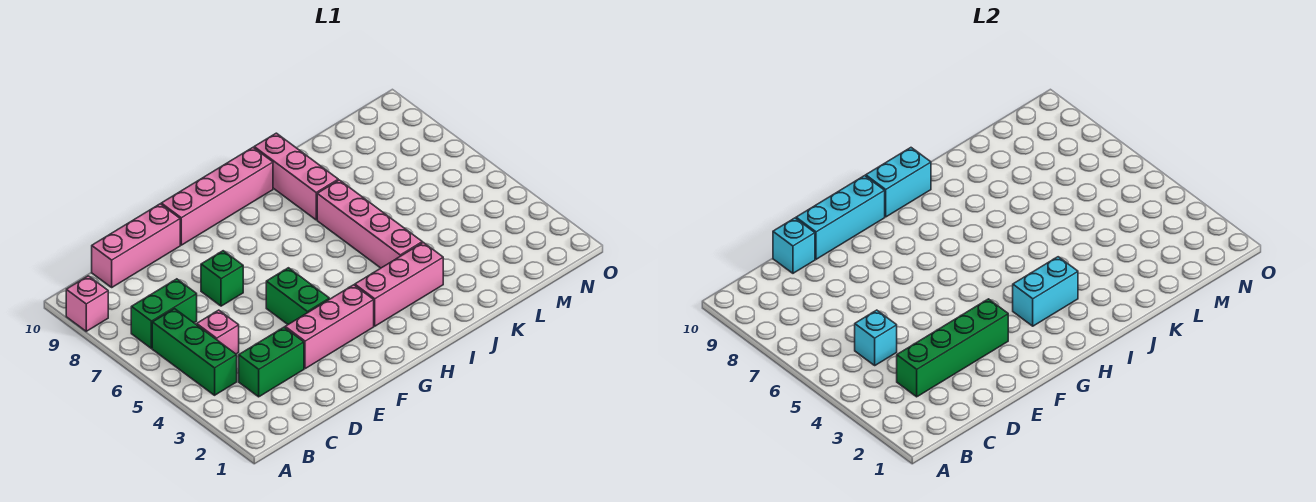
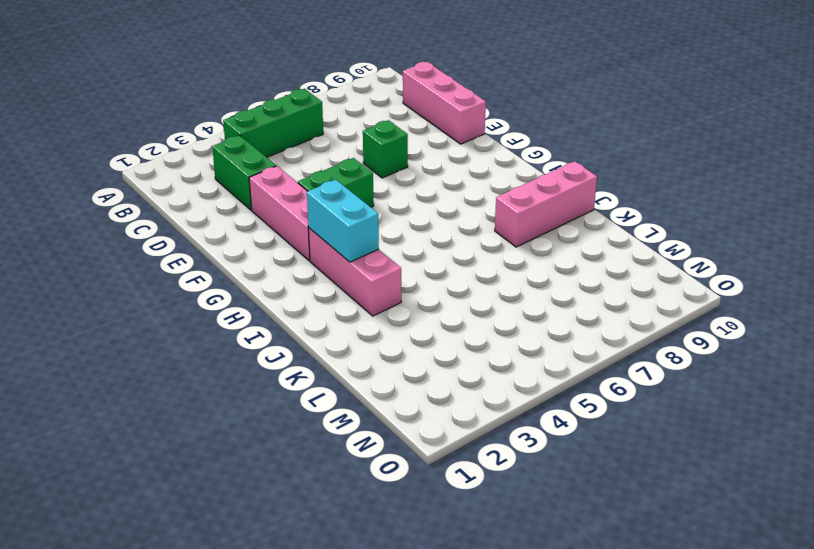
none -> pink 1x1 brick [66,276,108,331]
none -> green 1x2 brick [131,279,197,349]
none -> pink 1x1 brick [197,310,239,354]

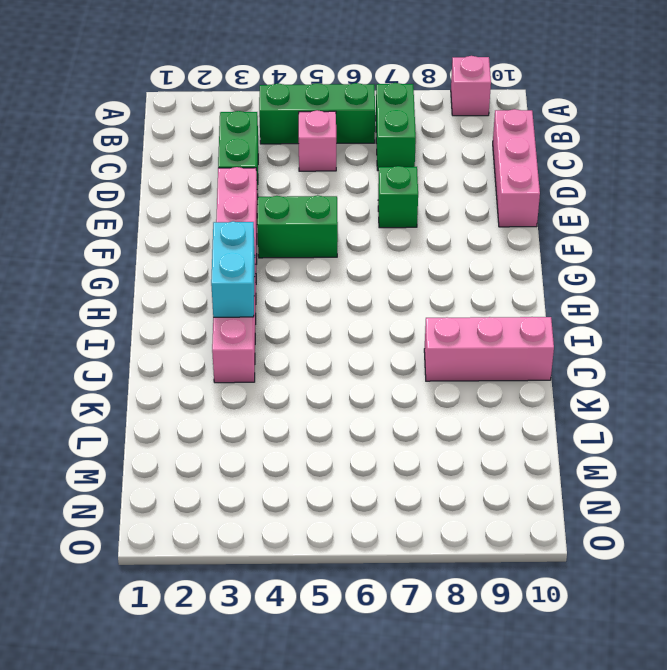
none -> pink 1x4 brick [161,148,273,245]
none -> pink 1x4 brick [317,180,422,268]
none -> green 1x4 brick [897,299,1008,397]

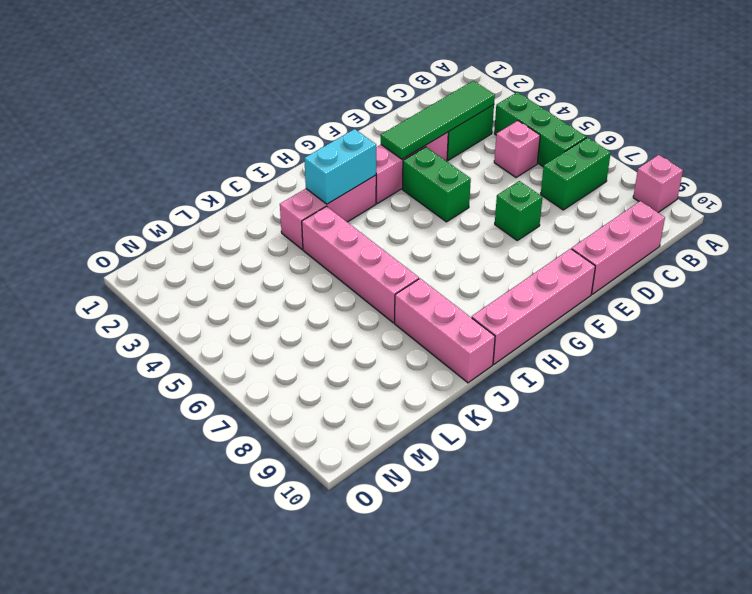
green 1x4 tile [381,81,495,159] -> green 1x4 brick [897,299,1008,397]
none -> cyan 1x1 brick [855,310,897,365]
none -> cyan 1x1 brick [773,218,815,273]
none -> cyan 1x3 brick [796,176,885,259]

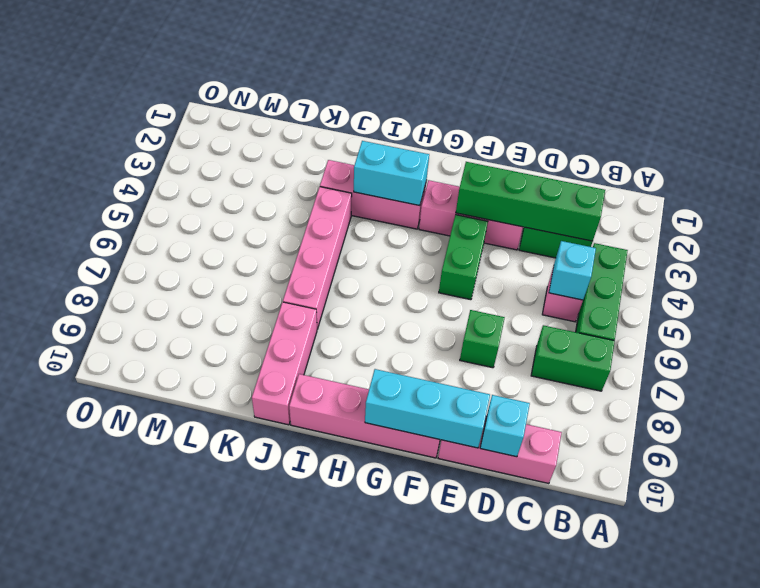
none -> pink 1x1 brick [66,276,108,331]
none -> cyan 1x2 brick [866,148,931,217]

